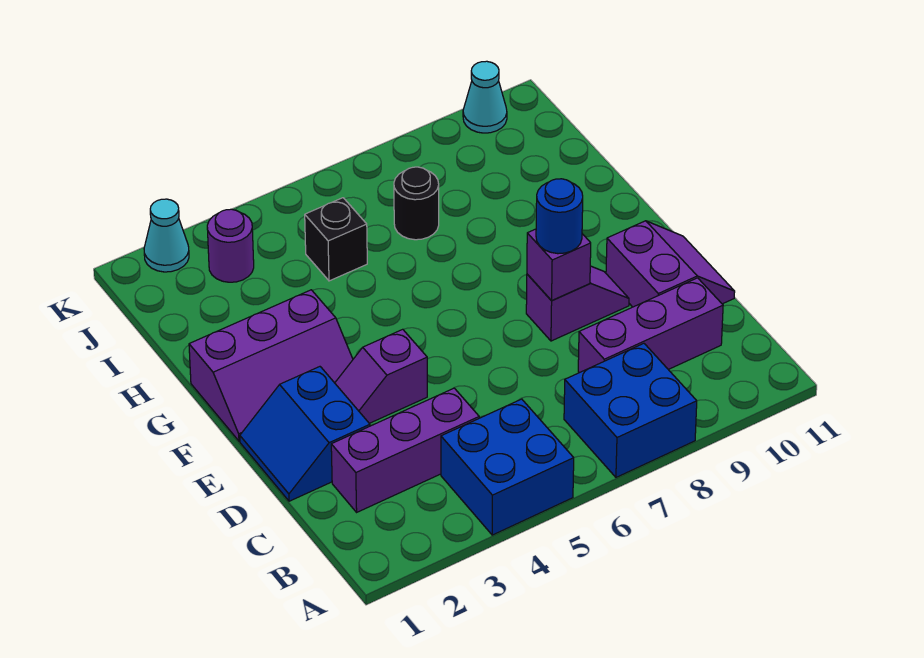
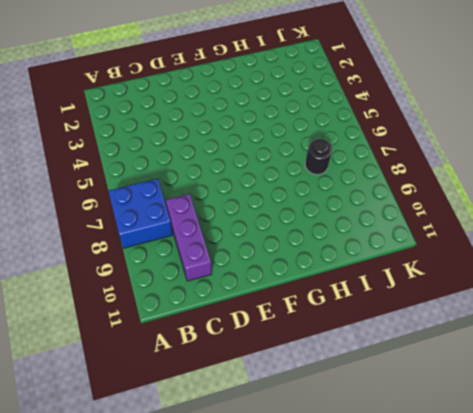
none -> blue 2x2 brick [441,399,574,535]
none -> purple 1x3 brick [331,388,479,512]
none -> blue 2x2 slope [240,367,370,501]

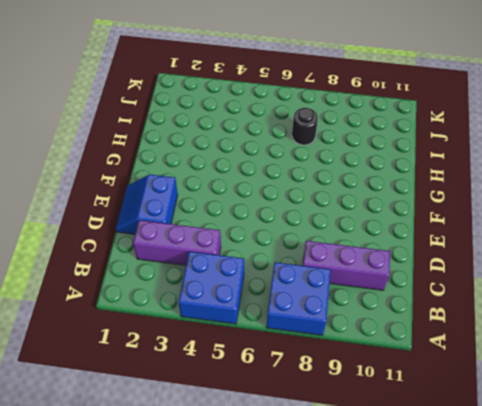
none -> purple 2x2 slope [606,221,735,307]
none -> purple 1x2 slope [335,329,427,423]
none -> purple 1x2 slope [526,266,629,341]

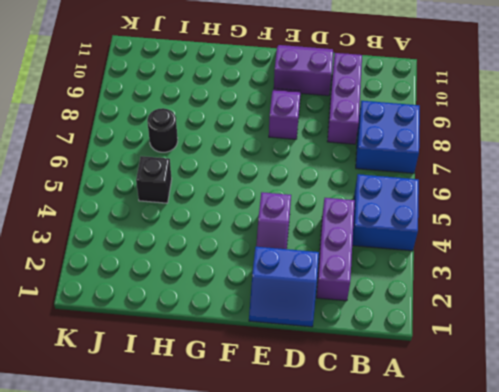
none -> purple 2x3 slope [189,290,353,441]
none -> purple 1x1 round brick [207,209,254,282]
none -> cyan 1x1 cone [144,199,189,272]

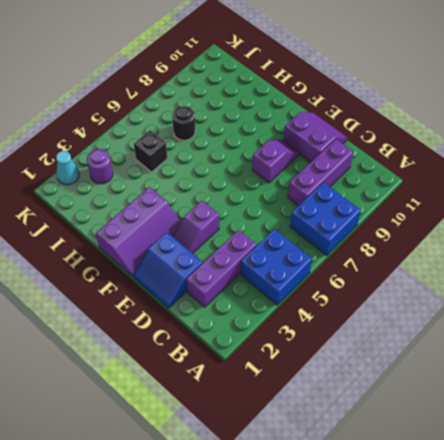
none -> cyan 1x1 cone [463,61,507,133]
none -> purple 1x1 brick [527,229,591,301]
none -> blue 1x1 round brick [536,179,583,254]

